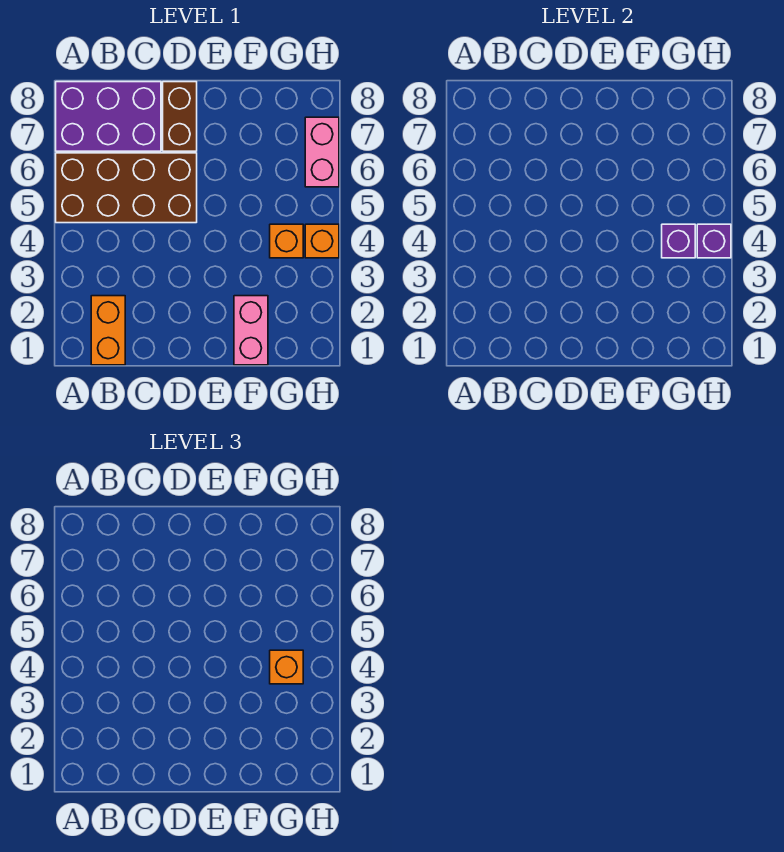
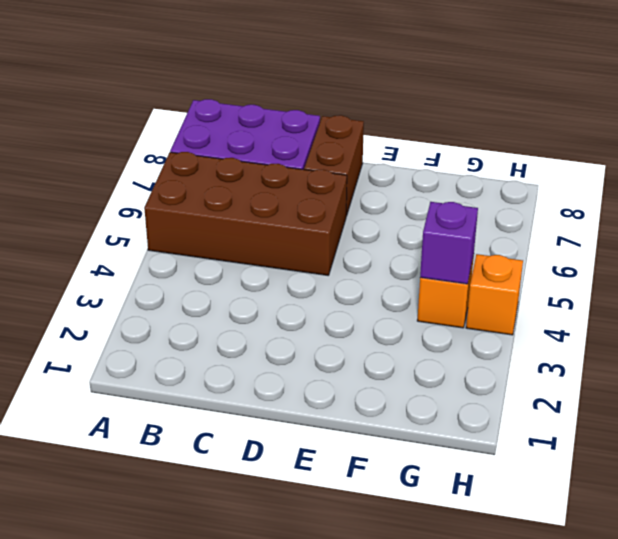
none -> orange 1x2 brick [91,296,125,365]
none -> pink 1x2 brick [234,296,268,365]

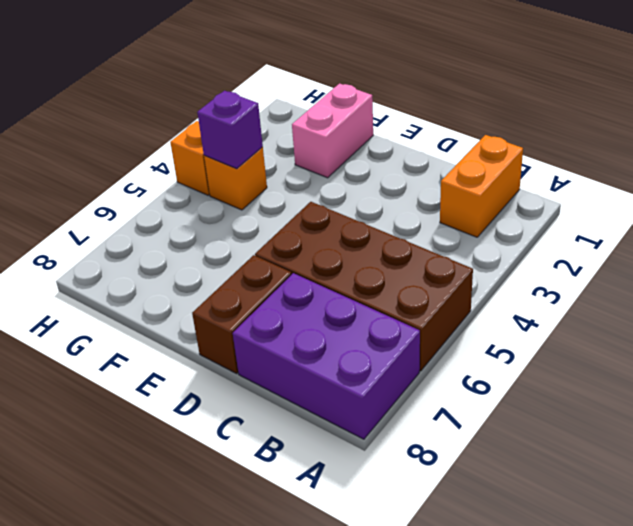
none -> pink 1x2 brick [305,117,339,187]
none -> purple 1x1 brick [697,224,731,258]

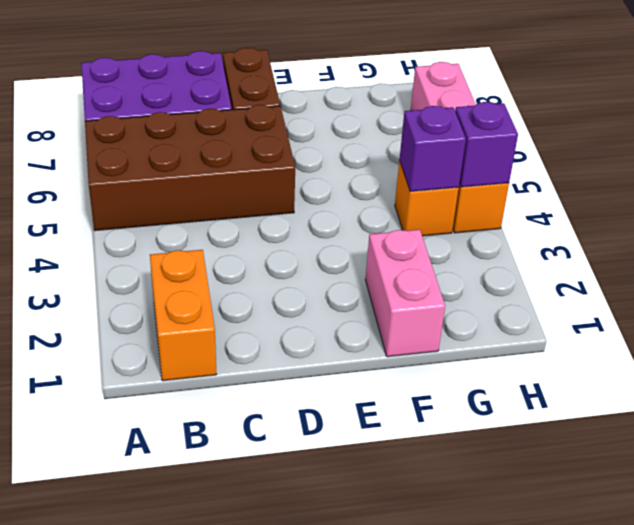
none -> orange 1x1 brick [270,650,303,684]

